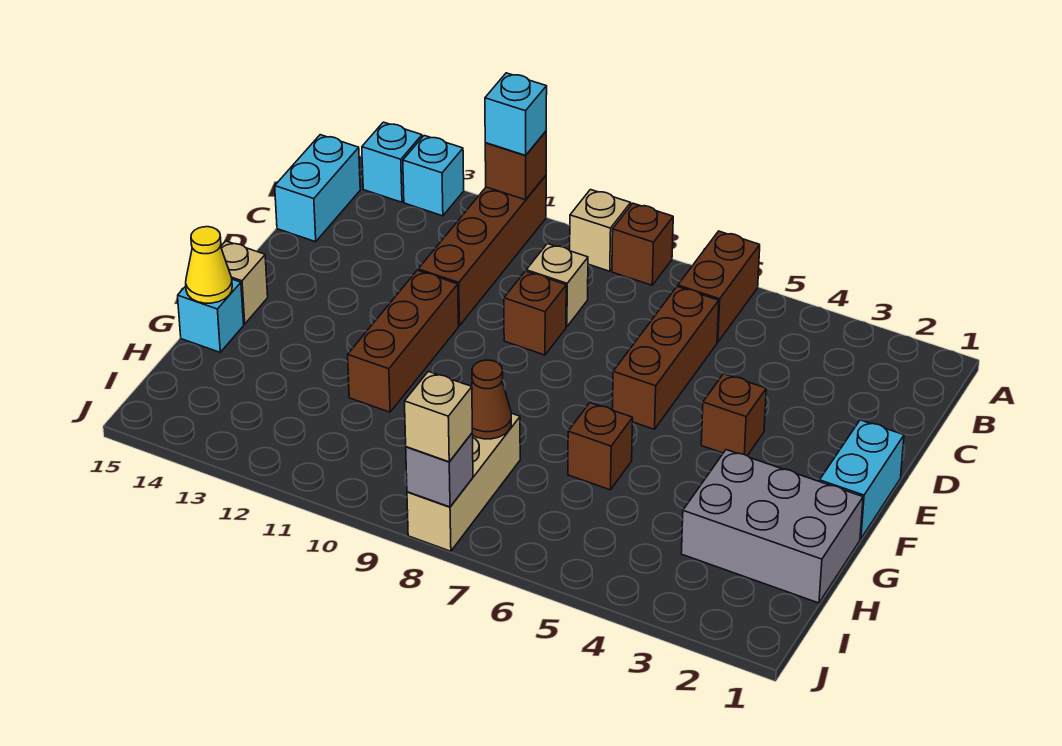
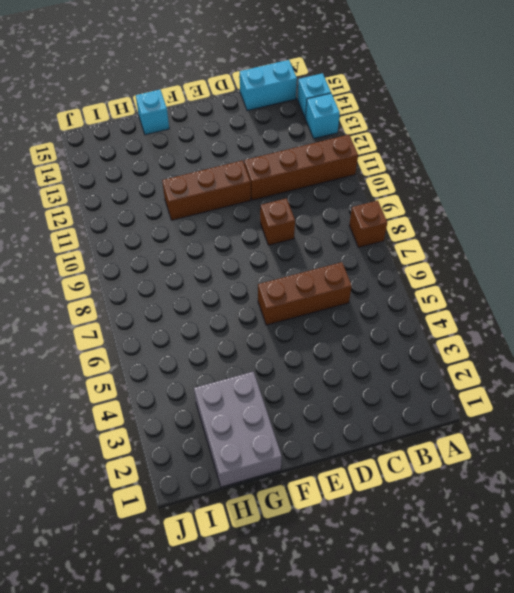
none -> brown 1x2 brick [678,231,760,342]
none -> tan 1x1 brick [570,190,631,271]
none -> tan 1x1 brick [526,244,588,327]

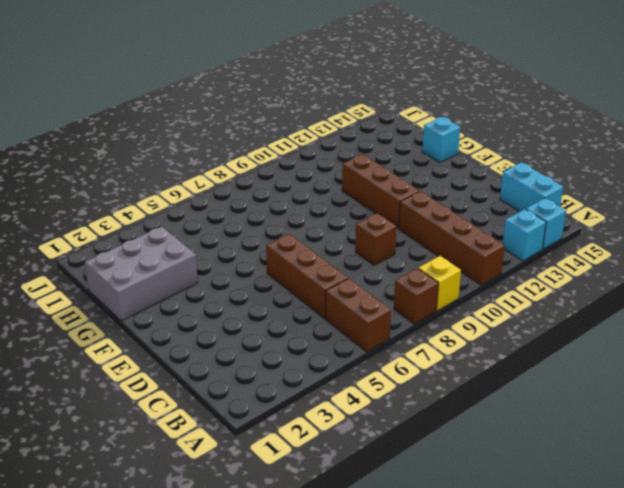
yellow 1x1 brick [418,256,461,311] -> tan 1x1 brick [570,190,631,271]
none -> tan 1x1 brick [526,244,588,327]
none -> cyan 1x2 brick [819,420,904,539]
none -> brown 1x1 brick [701,374,766,456]

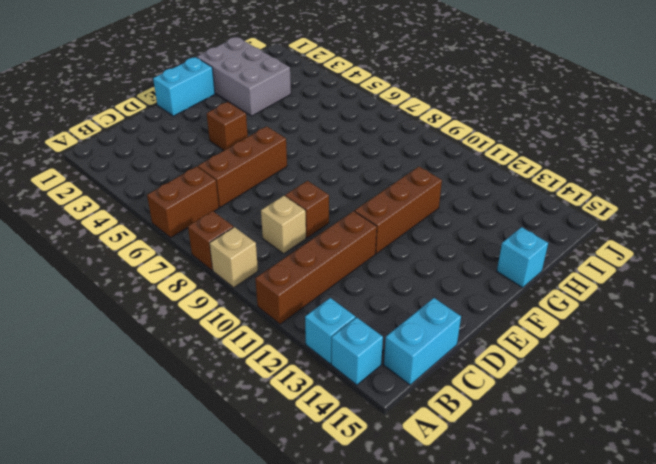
none -> tan 1x1 brick [221,241,268,324]
none -> brown 1x1 brick [568,403,633,490]
none -> tan 1x3 brick [407,413,520,551]

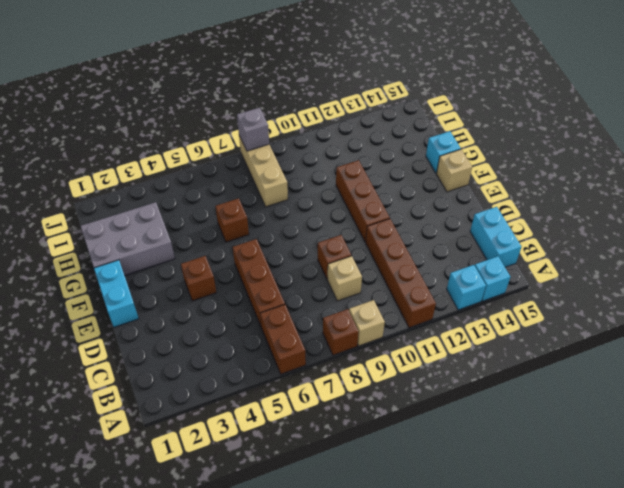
none -> brown 1x1 brick [485,131,546,200]
none -> yellow 1x1 cone [186,227,232,303]
none -> brown 1x1 cone [471,360,511,439]

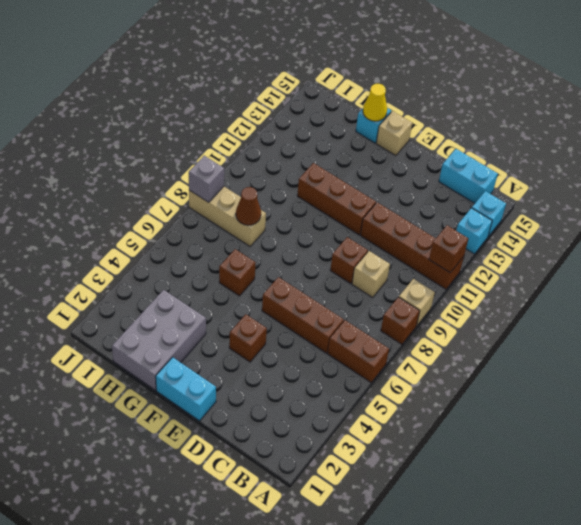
none -> cyan 1x1 brick [485,73,547,155]
none -> tan 1x1 brick [404,371,472,462]

